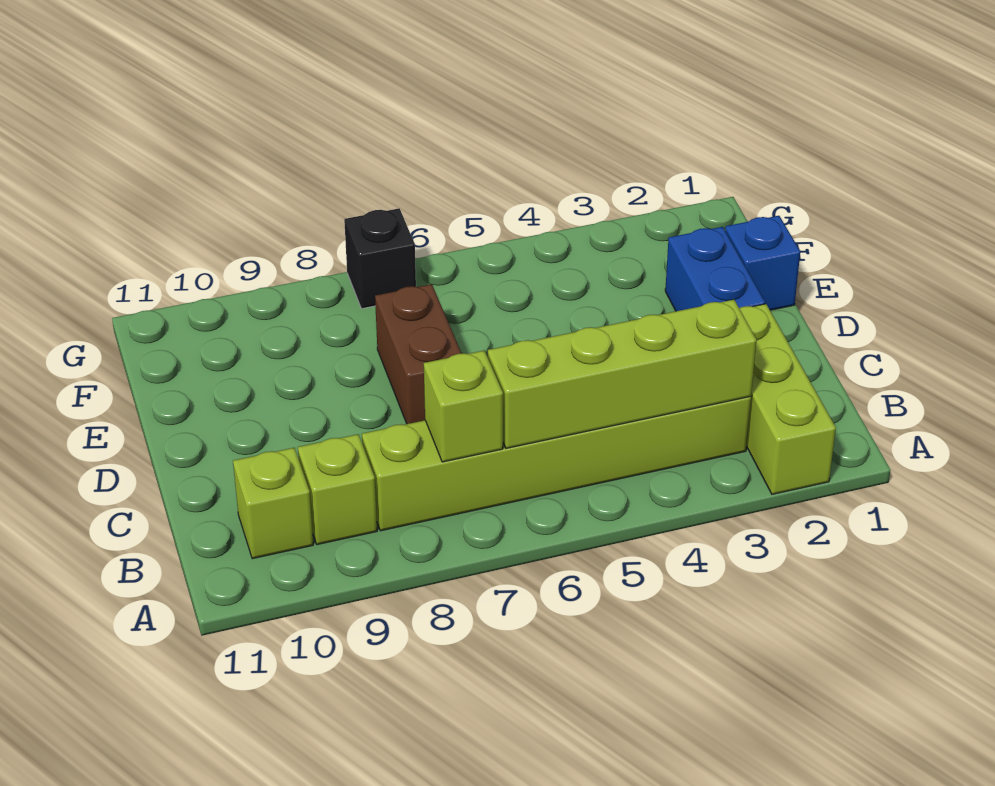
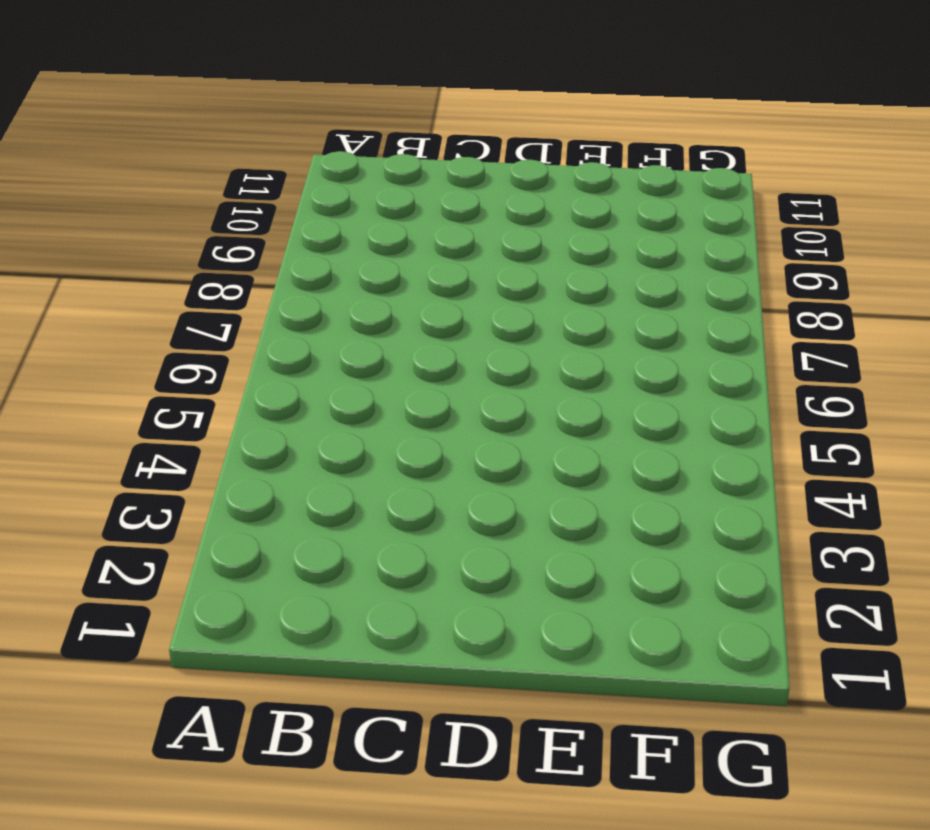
none -> lime 1x3 brick [739,304,836,494]
none -> lime 1x6 brick [362,397,751,531]

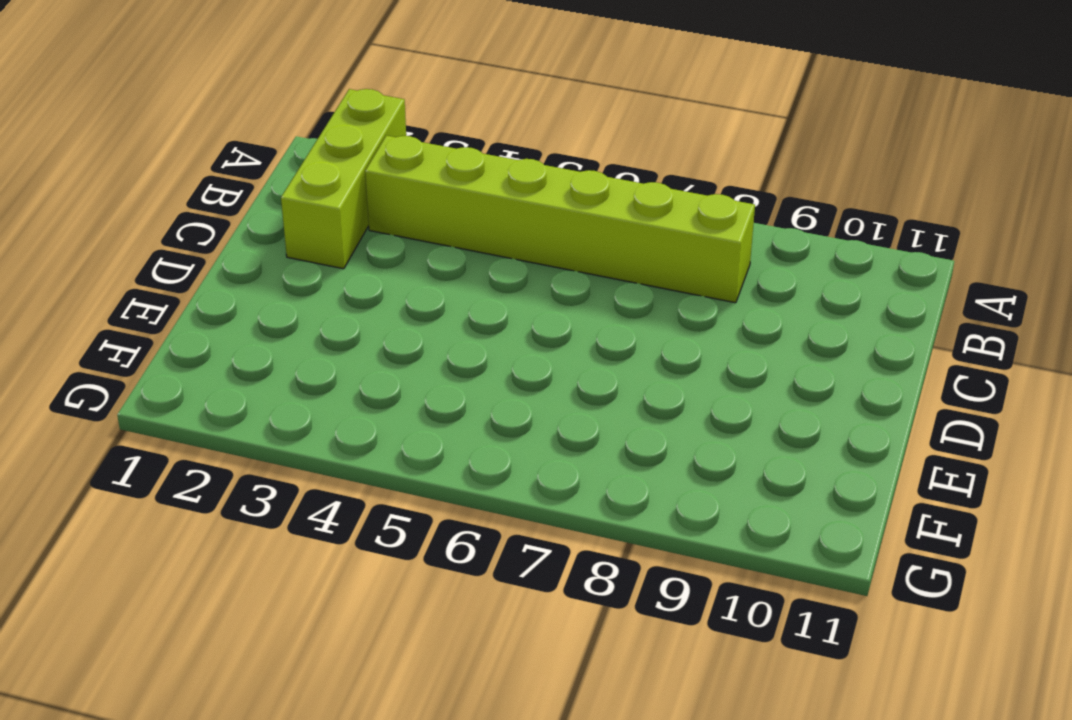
none -> lime 1x1 brick [298,434,377,545]
none -> lime 1x1 brick [233,448,313,559]

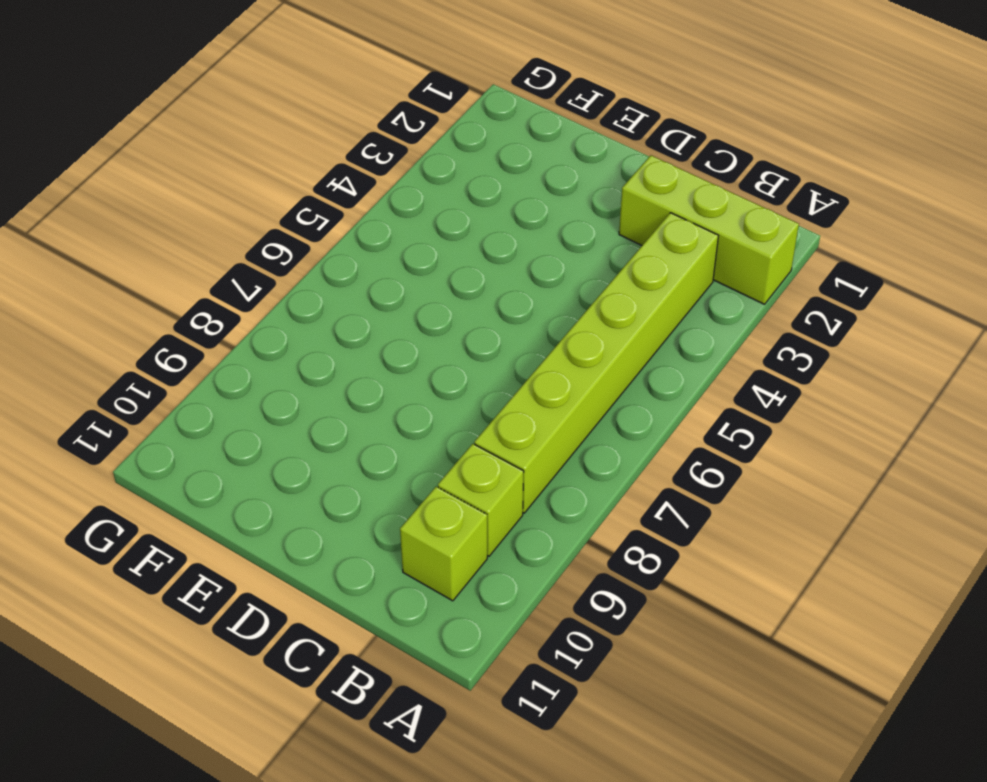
none -> blue 1x2 brick [665,227,765,311]
none -> brown 1x2 brick [375,284,462,424]

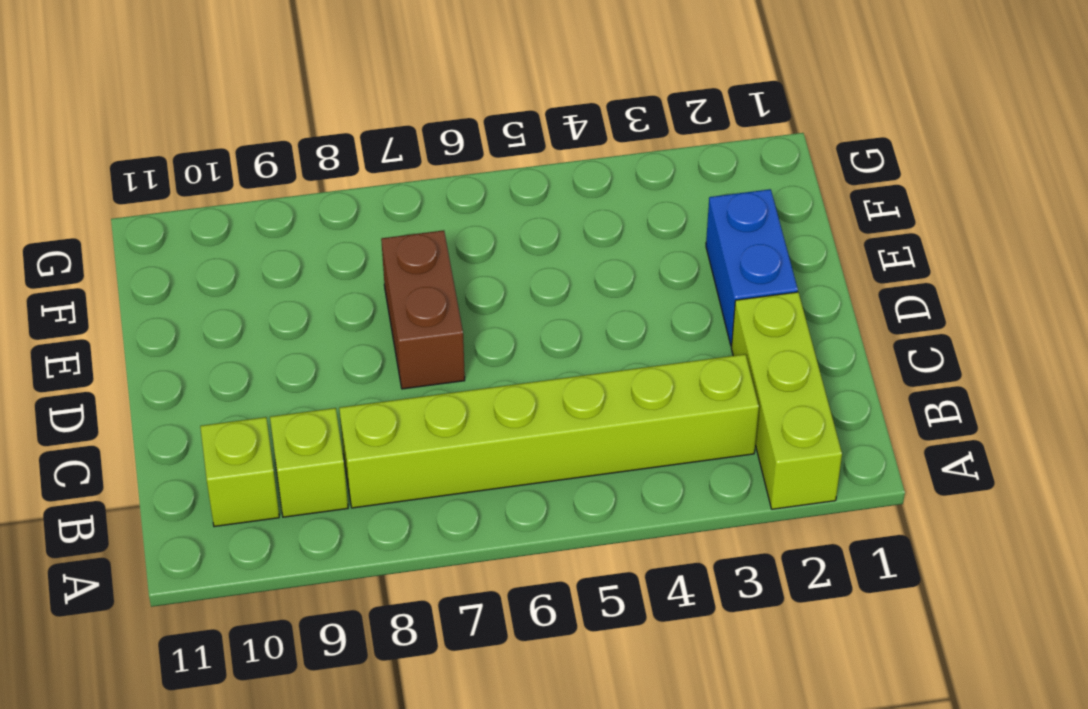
none -> blue 1x1 brick [725,216,800,310]
none -> black 1x1 brick [344,208,416,309]

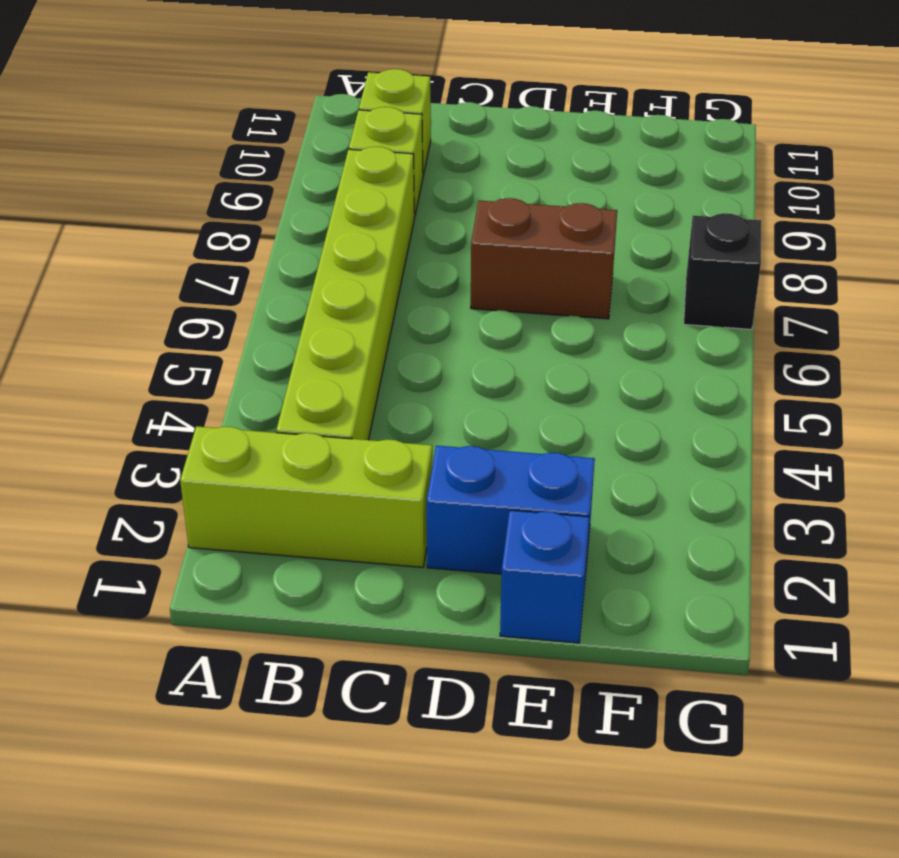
none -> lime 1x4 brick [488,300,756,448]
none -> lime 1x1 brick [424,351,503,462]

